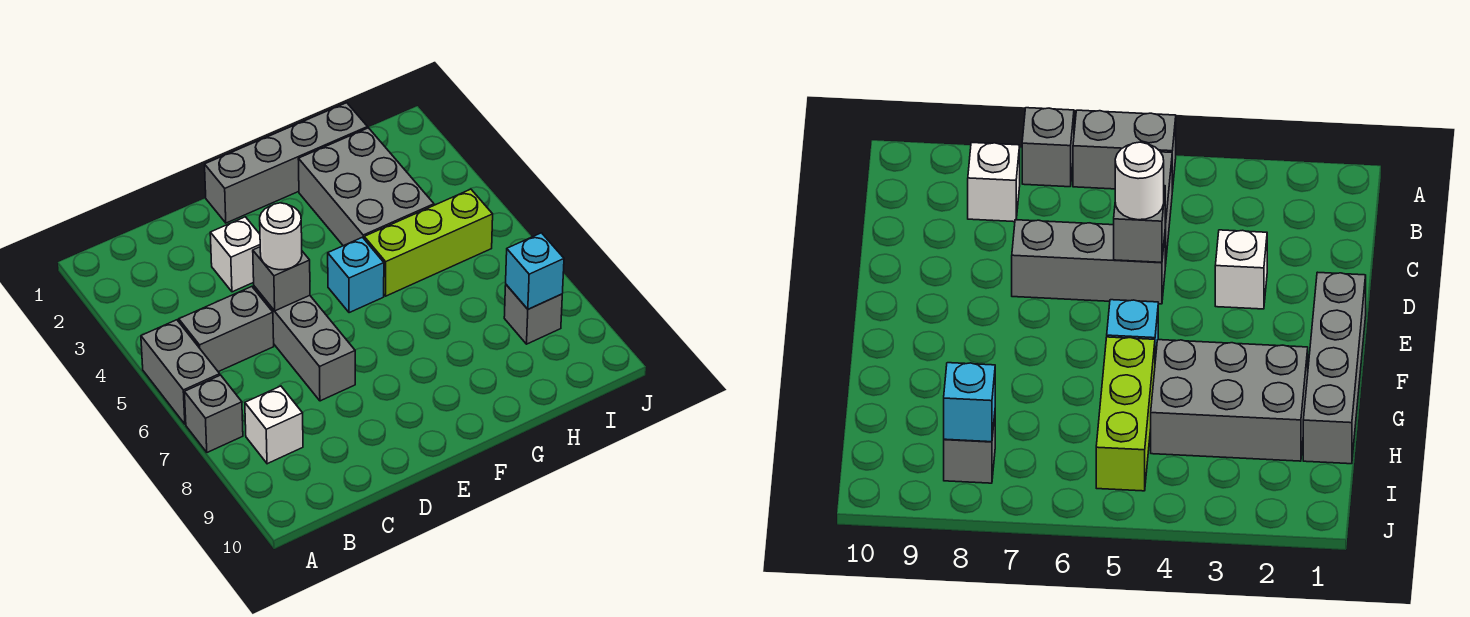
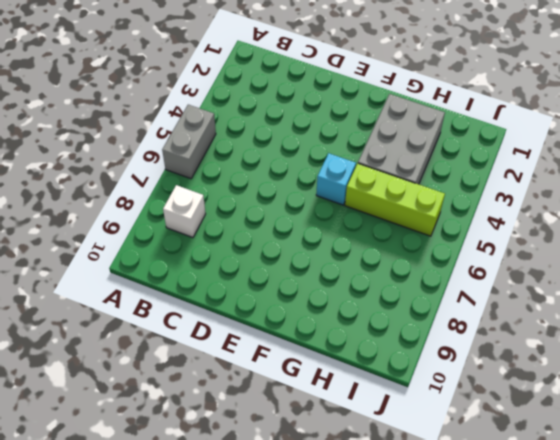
none -> grey 1x1 brick [184,375,243,452]
none -> grey 1x2 brick [179,286,274,372]
none -> white 1x1 brick [210,217,260,292]

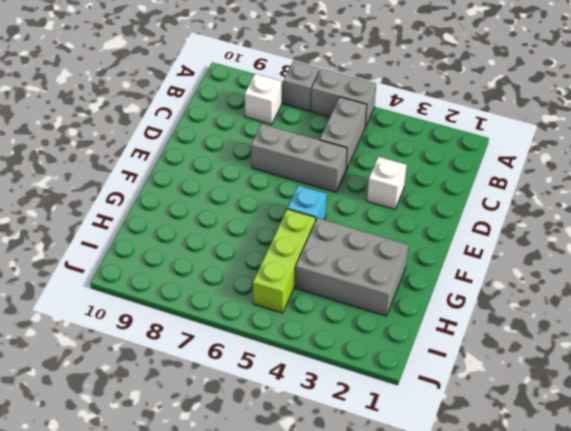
none -> grey 1x4 brick [205,103,368,223]
none -> grey 1x1 brick [504,285,562,344]
none -> grey 1x1 brick [253,247,310,311]

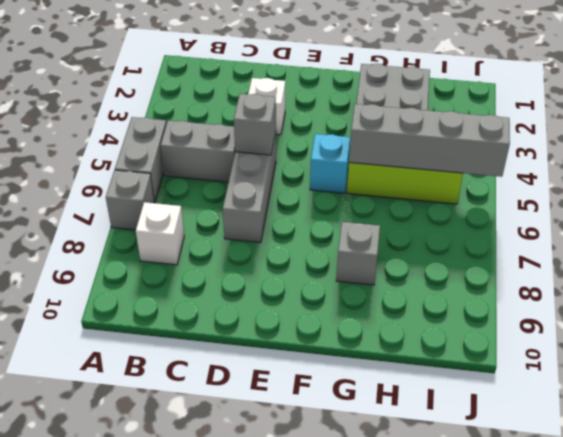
grey 1x4 brick [349,104,510,177] -> grey 1x4 brick moved to [205,103,368,223]
grey 1x1 brick [336,222,380,285] -> grey 1x1 brick moved to [504,285,562,344]
none -> cyan 1x1 brick [506,233,564,309]
none -> white 1x1 round brick [260,203,302,270]

